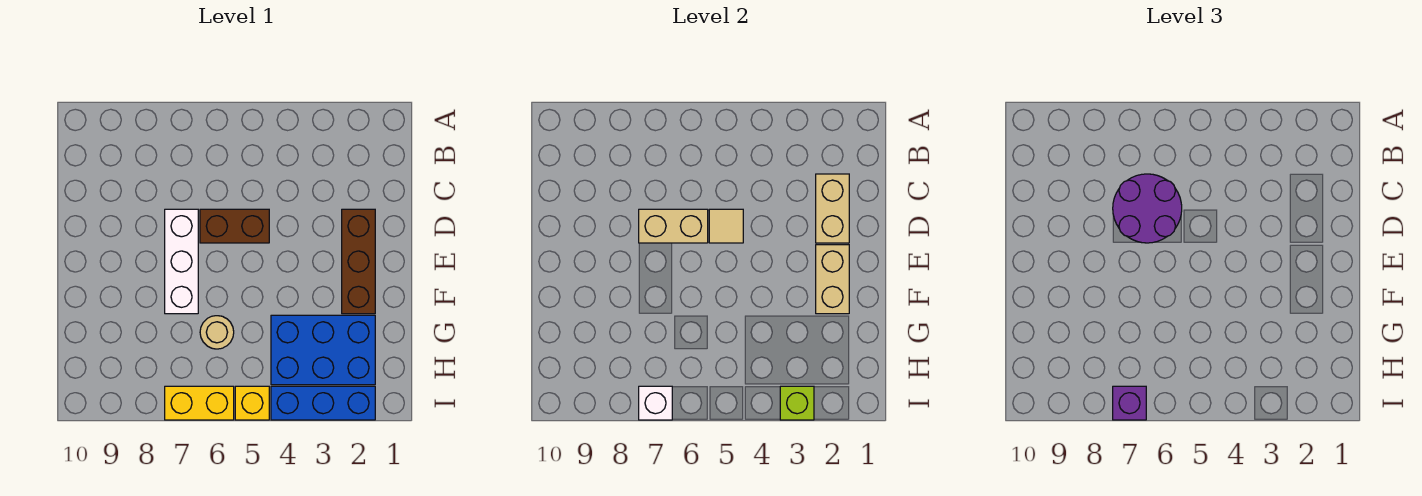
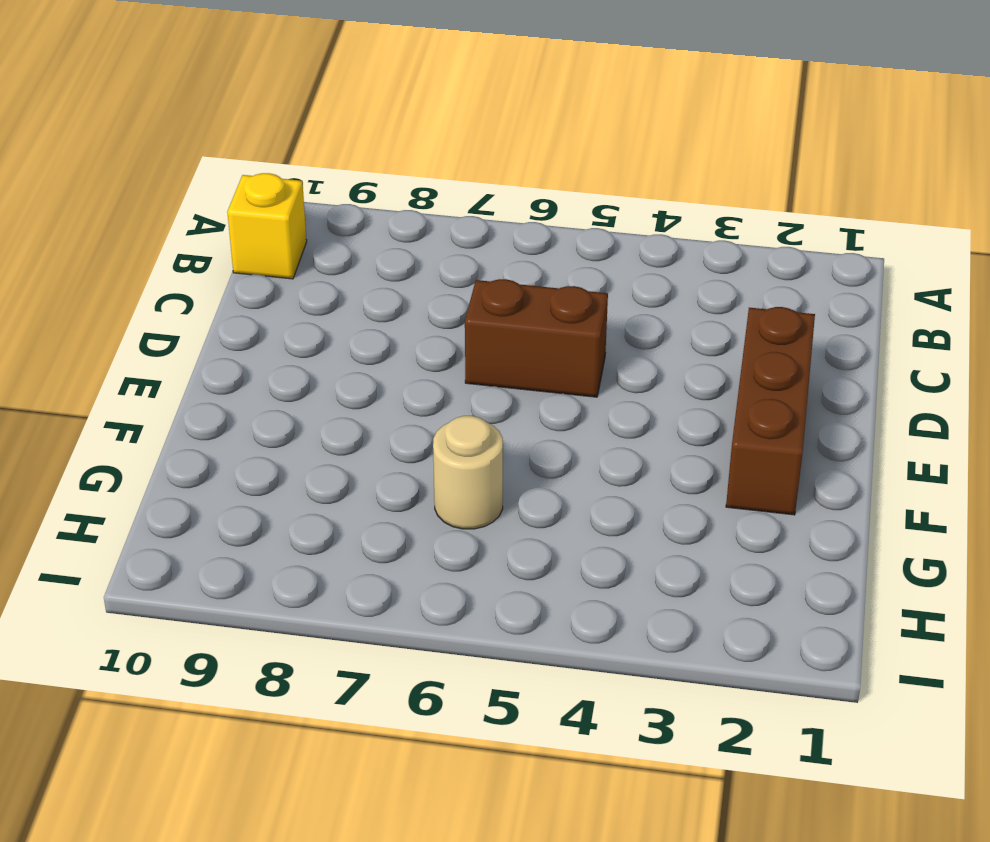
yellow 1x1 brick [227,173,307,279] -> yellow 1x1 brick moved to [235,386,269,420]
none -> white 1x3 brick [165,209,198,314]
none -> blue 2x3 brick [271,315,375,385]
none -> blue 1x3 brick [271,386,375,420]

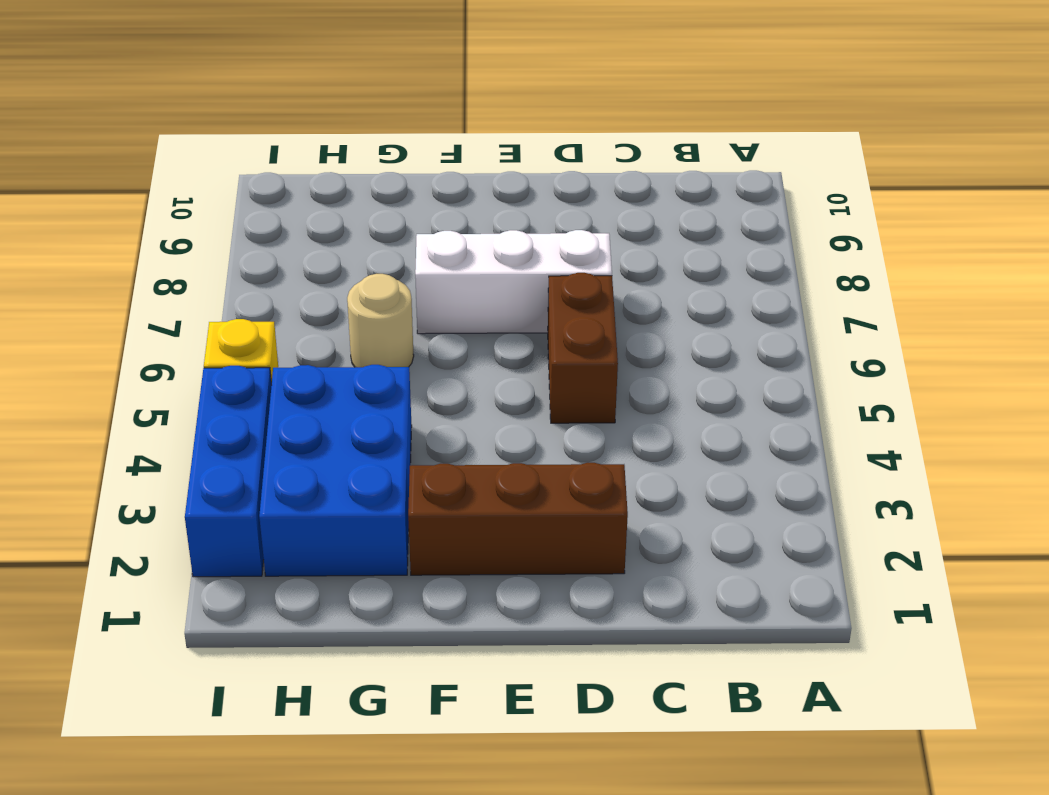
none -> yellow 1x2 brick [165,386,234,420]
none -> tan 1x2 brick [816,174,849,243]
none -> tan 1x1 tile [709,209,743,243]

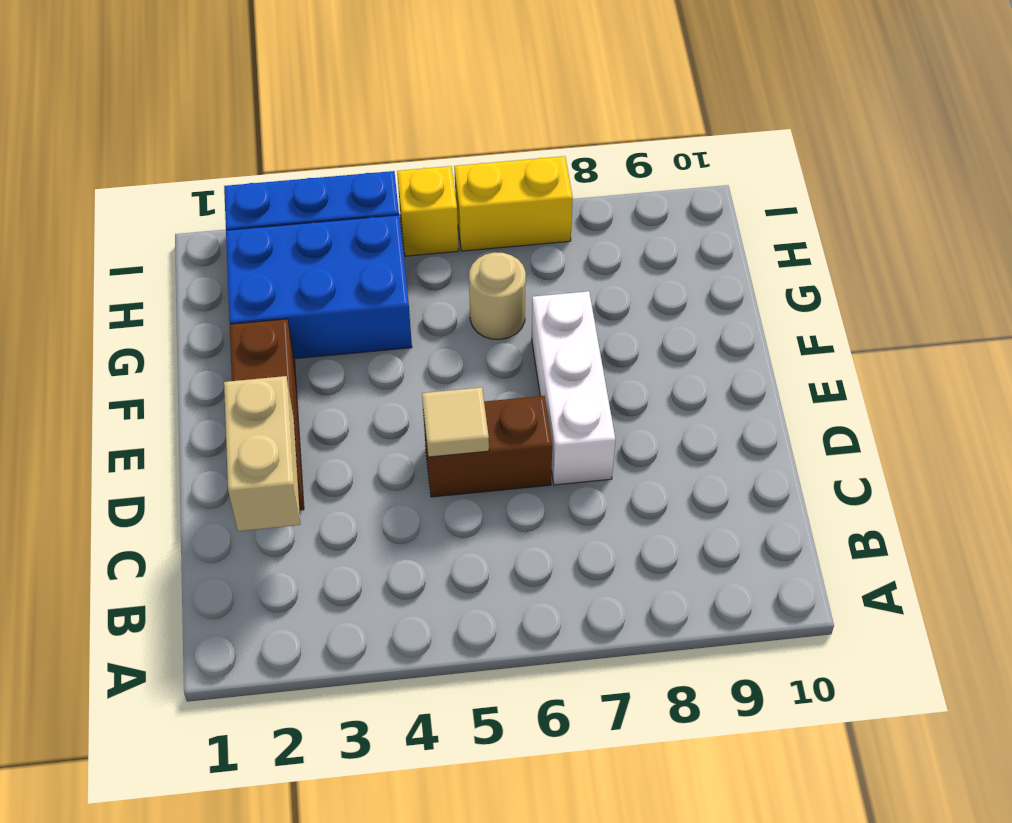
none -> tan 1x2 brick [639,209,708,243]
none -> tan 1x2 brick [816,245,849,314]
none -> lime 1x1 brick [780,386,814,420]

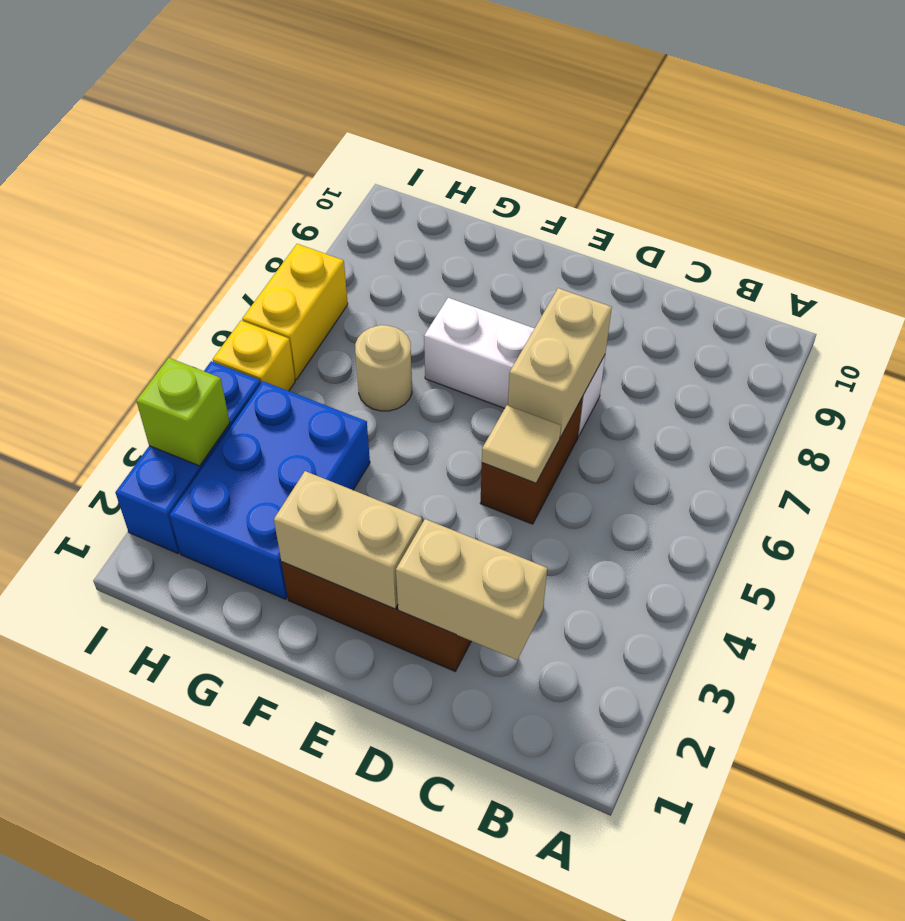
none -> white 1x1 brick [639,386,672,420]
none -> purple 2x2 round brick [1113,174,1182,243]
none -> purple 1x1 brick [1113,386,1146,420]

